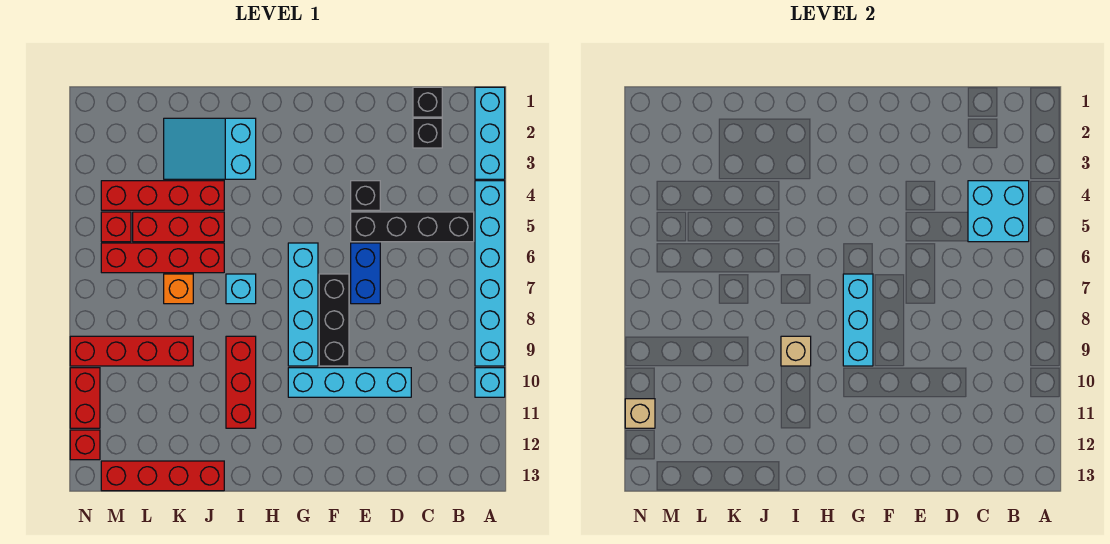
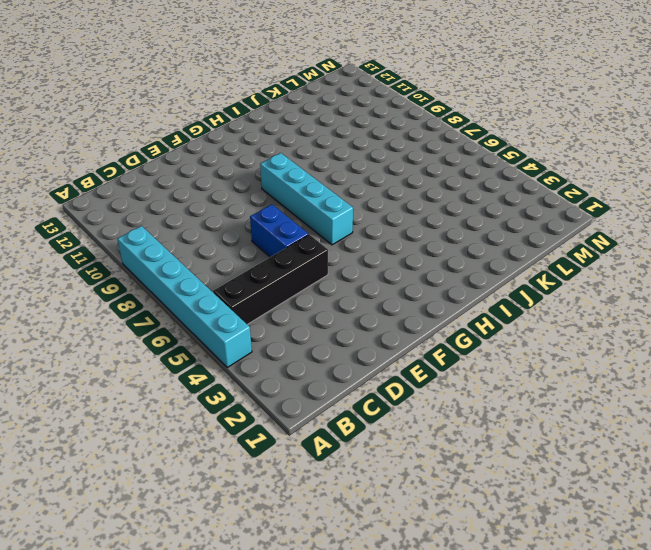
none -> cyan 1x3 brick [475,87,505,179]
none -> cyan 1x1 brick [475,368,505,397]
none -> black 1x1 brick [413,87,442,117]

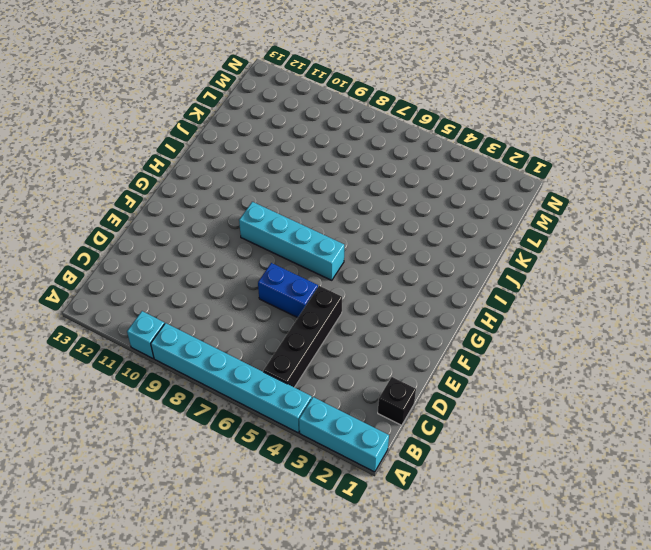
none -> black 1x1 brick [413,118,442,148]
none -> cyan 1x4 brick [288,368,411,397]
none -> black 1x1 brick [351,181,380,210]

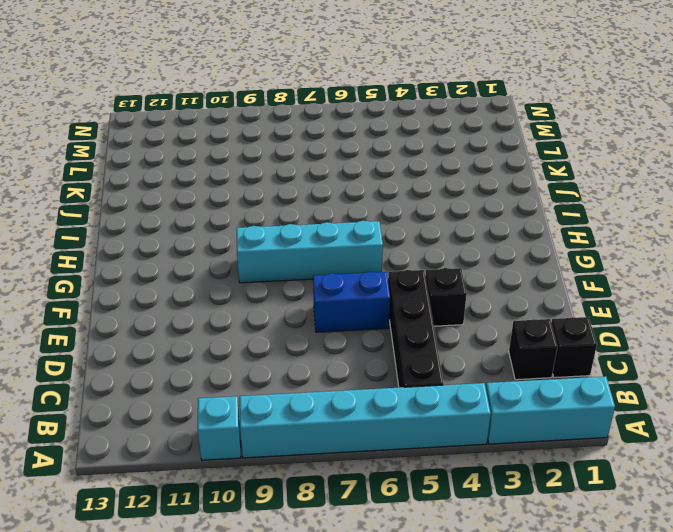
none -> cyan 1x4 brick [288,368,411,397]
none -> black 1x3 brick [319,274,349,366]
none -> cyan 2x3 slope [164,118,256,179]

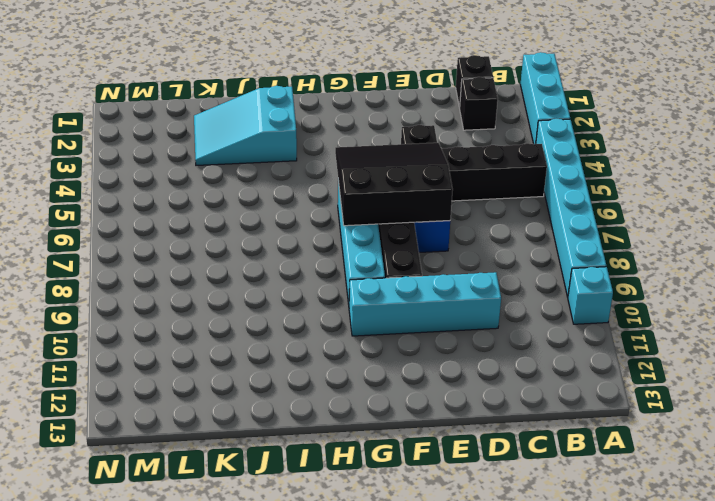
black 3x3 slope [335,143,453,226] -> cyan 1x3 brick [843,274,873,366]
none -> cyan 1x1 brick [226,274,256,304]
none -> red 1x3 brick [226,336,256,428]
none -> red 1x4 brick [101,181,224,210]

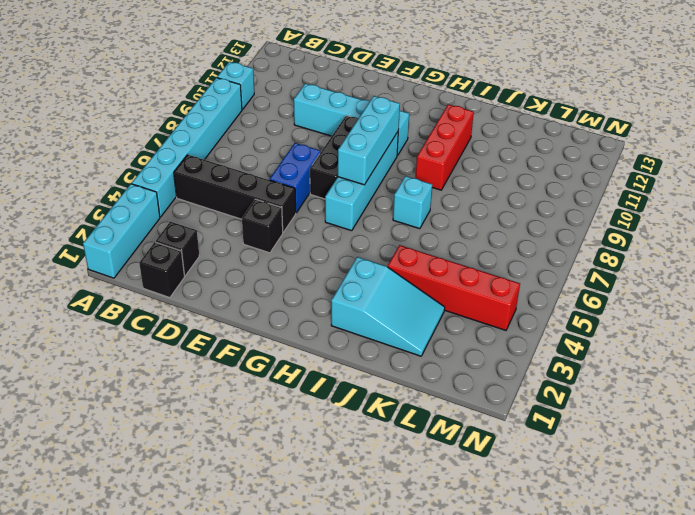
none -> red 1x3 brick [133,212,224,242]
none -> red 1x4 brick [101,243,224,273]
none -> red 1x4 brick [101,461,224,491]

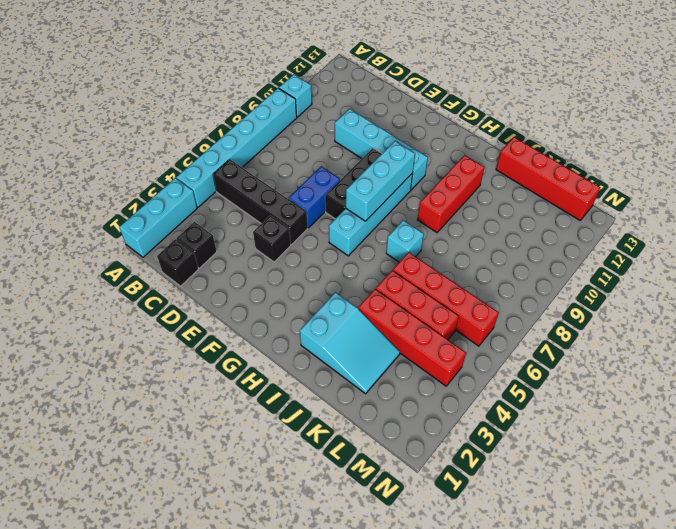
none -> orange 1x1 brick [164,274,193,304]
none -> red 1x4 brick [70,336,193,366]
none -> red 1x1 brick [101,212,131,242]

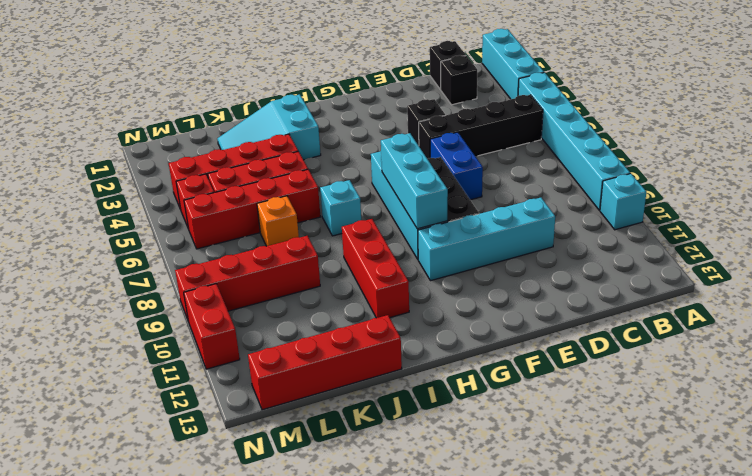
none -> red 1x1 brick [70,430,100,460]
none -> cyan 2x2 brick [968,181,1029,242]
none -> tan 1x1 brick [781,336,811,366]

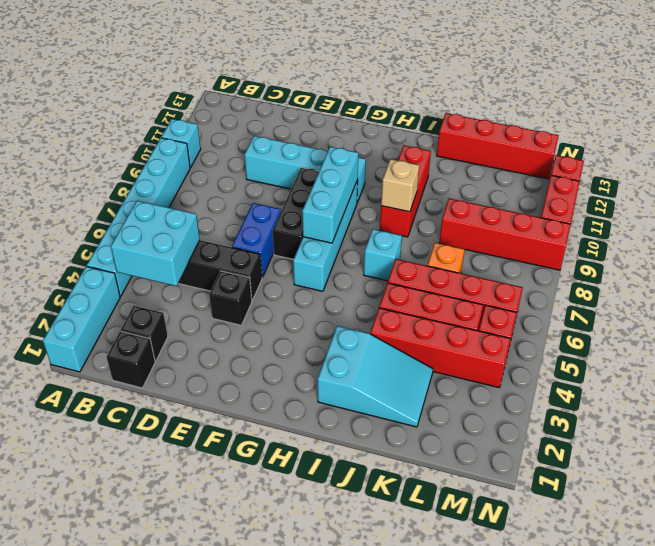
none -> tan 1x1 brick [625,399,655,428]

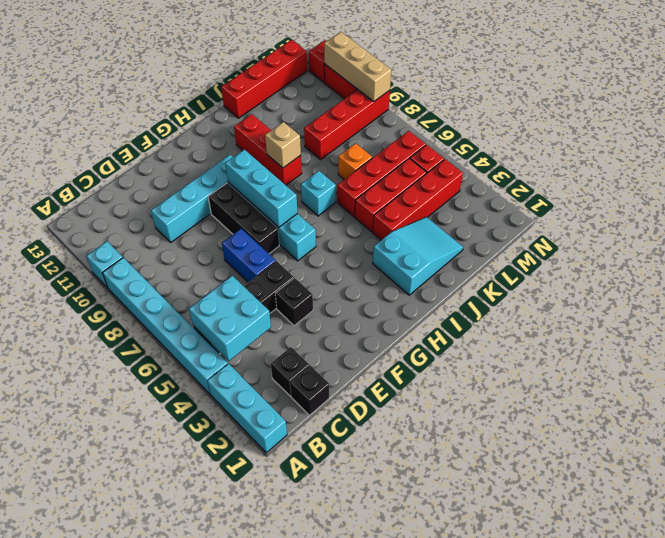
tan 1x3 brick [324,32,391,101] -> tan 1x1 brick [625,399,655,428]

